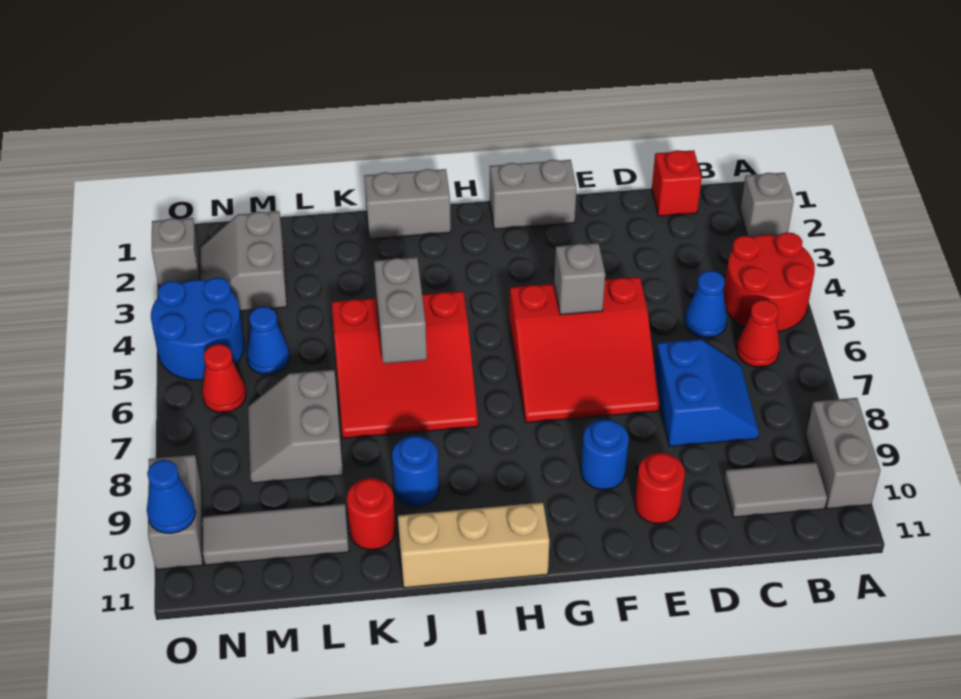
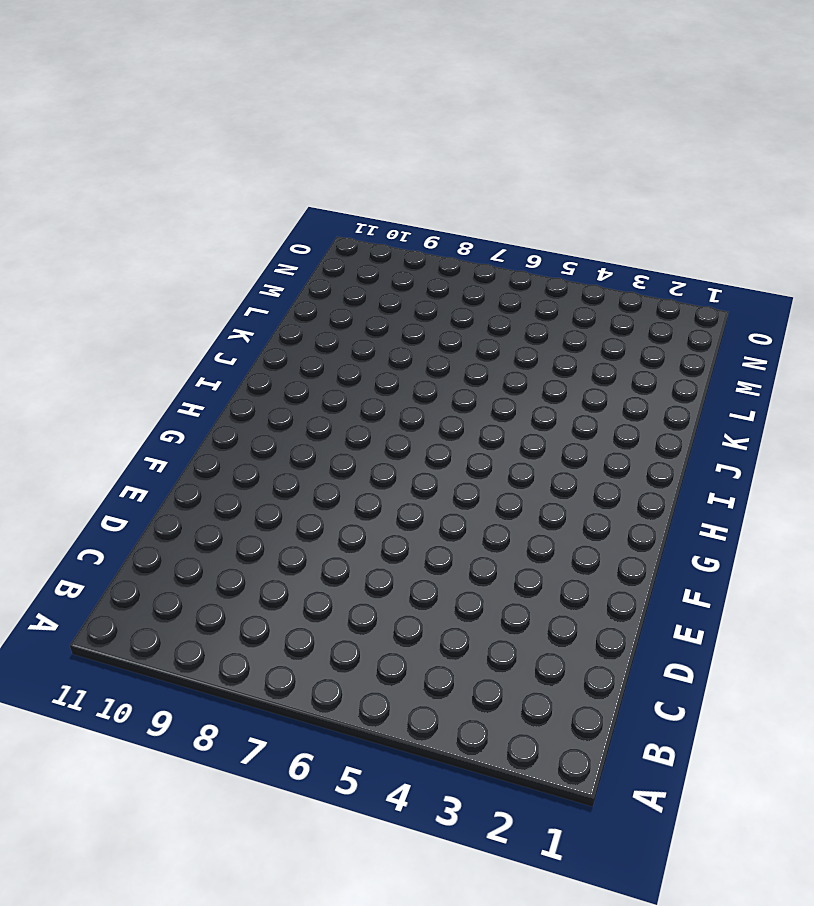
none -> grey 1x1 brick [740,173,794,237]
none -> red 2x2 round brick [724,232,815,332]
none -> grey 1x2 brick [806,398,880,509]

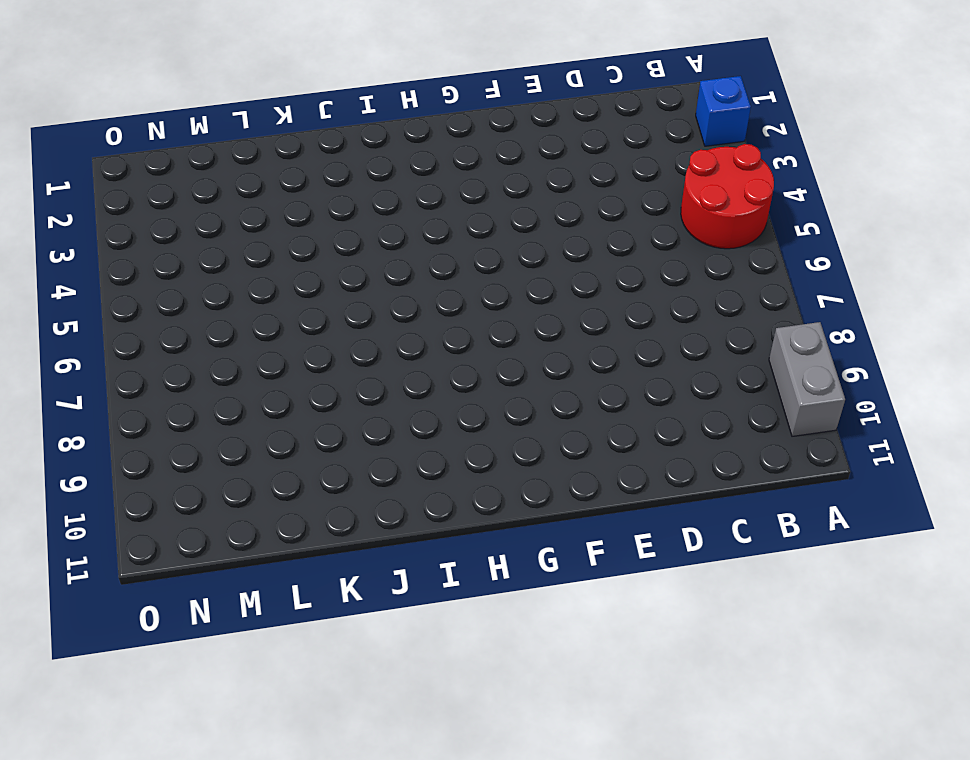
blue 1x1 brick [696,76,751,146] -> grey 1x1 brick [740,173,794,237]
none -> red 1x1 cone [737,300,780,367]
none -> grey 1x2 tile [724,462,827,517]
none -> red 1x1 brick [652,150,702,216]

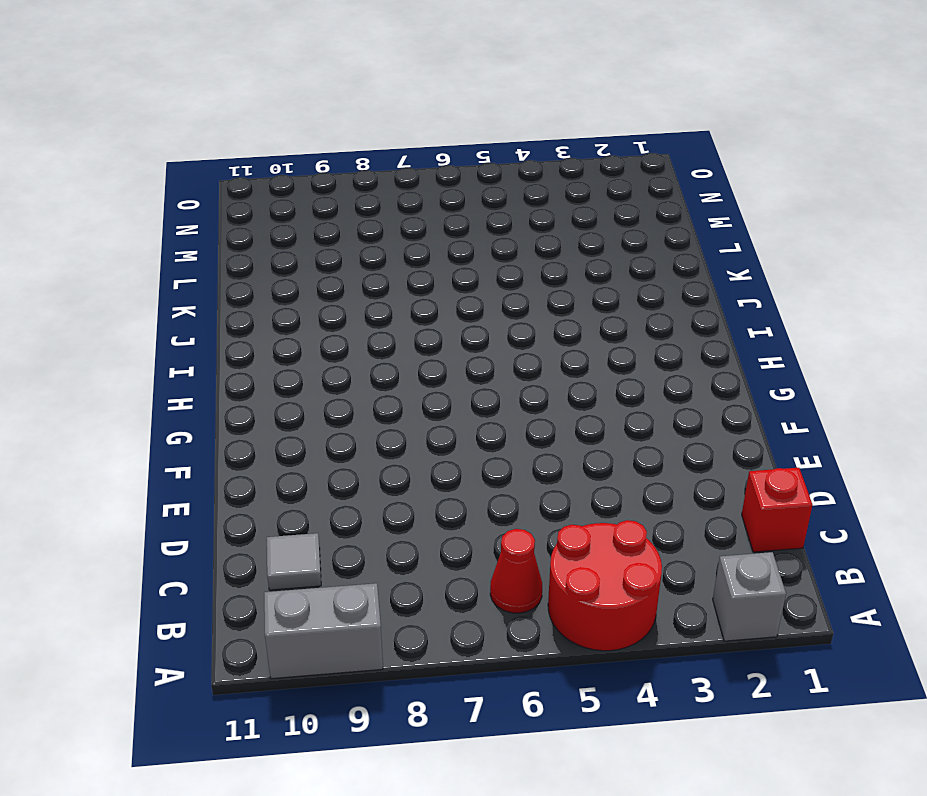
grey 1x1 tile [267,533,321,590] -> grey 1x2 tile [724,462,827,517]
none -> blue 1x1 cone [685,271,727,338]
none -> blue 2x2 slope [655,339,759,447]
none -> red 3x3 slope [509,277,660,423]

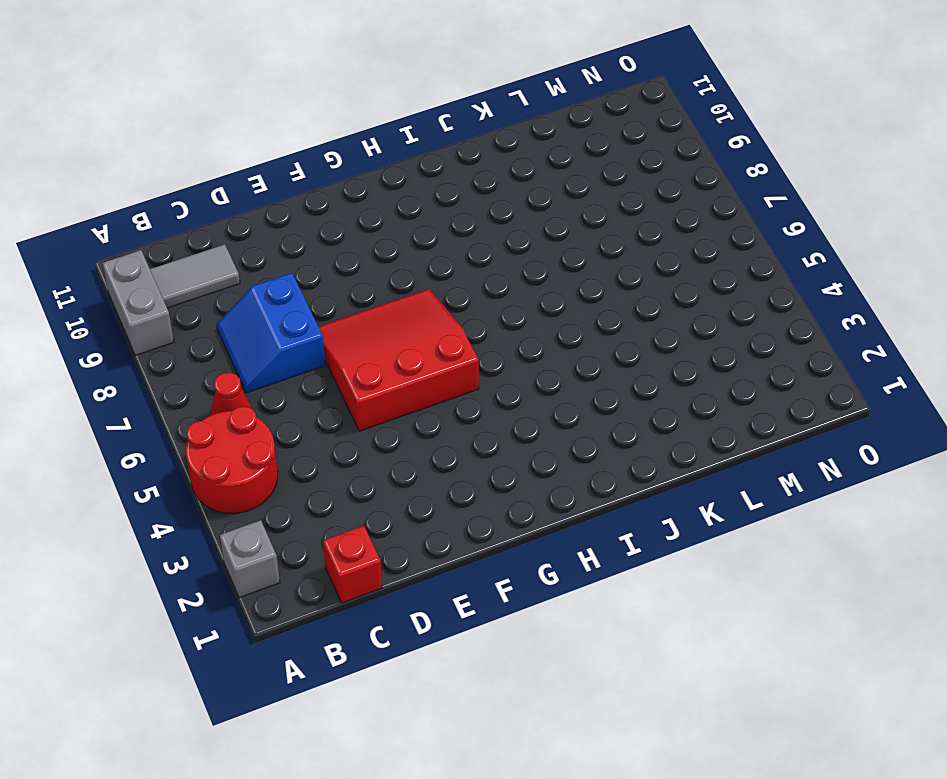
none -> blue 1x1 cone [685,271,727,338]
none -> red 1x1 round brick [635,453,685,524]
none -> grey 1x2 brick [490,160,576,229]

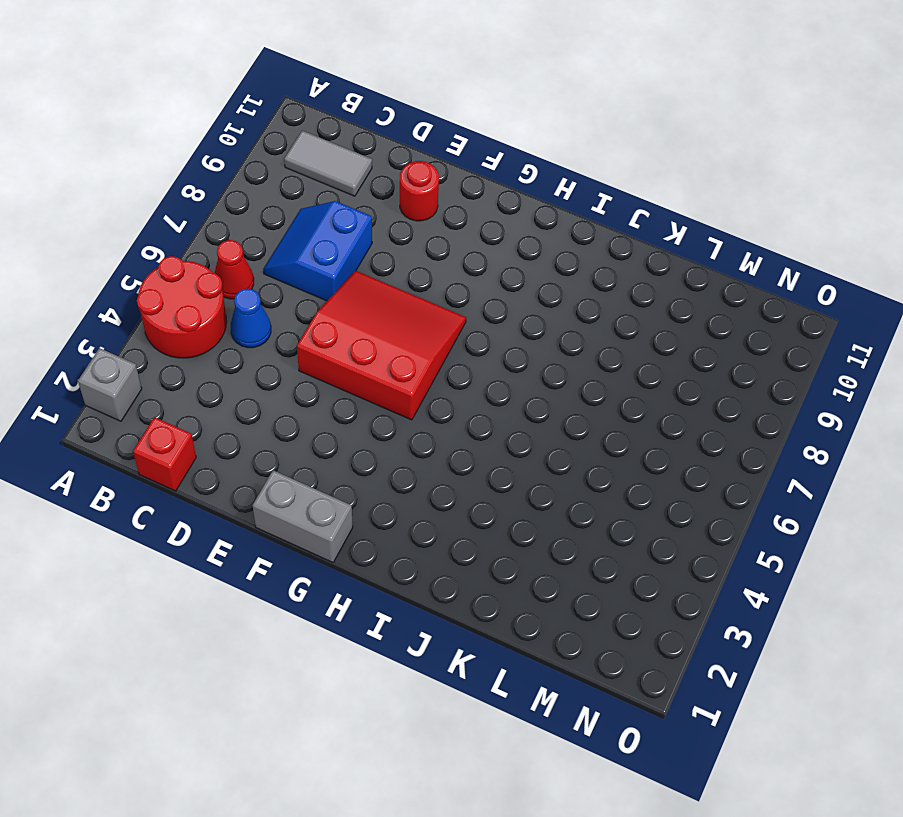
none -> grey 1x2 brick [806,398,880,509]
none -> blue 1x1 round brick [581,420,629,490]
none -> tan 1x3 brick [398,503,549,588]

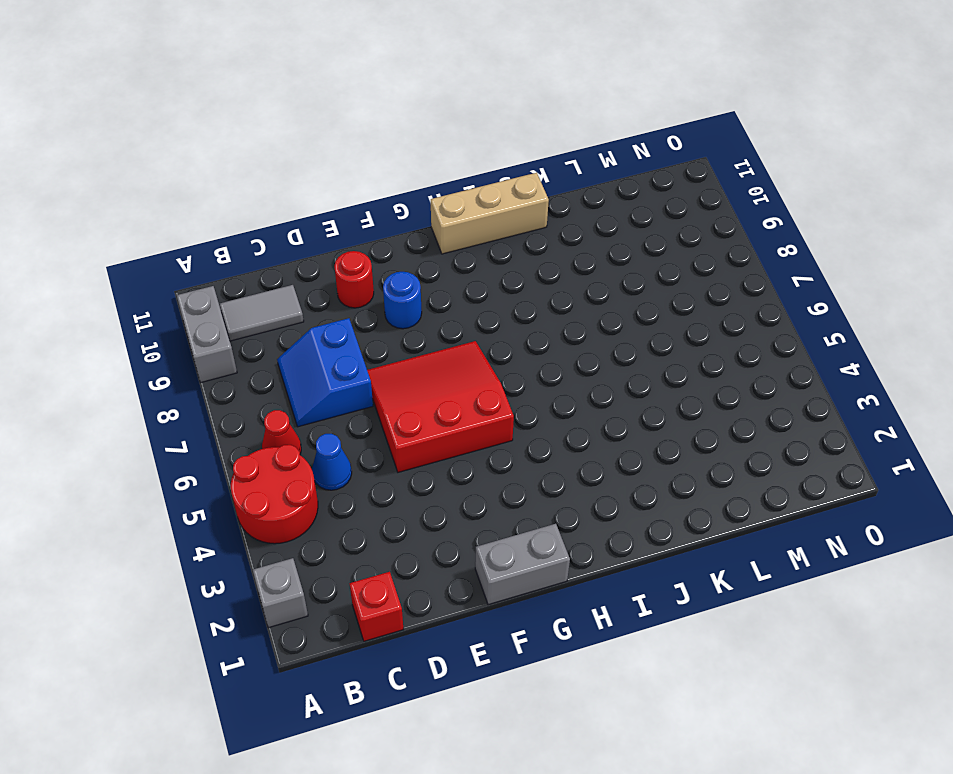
none -> grey 1x2 brick [364,169,451,239]
none -> red 3x3 slope [332,291,478,438]
none -> blue 1x1 round brick [392,436,439,506]

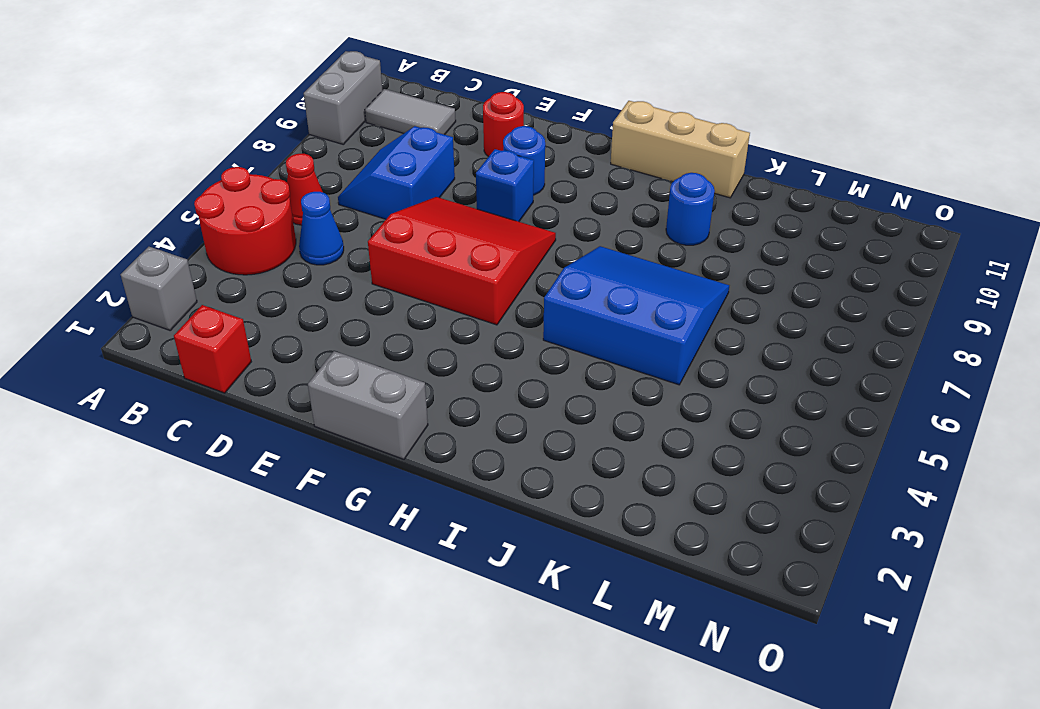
blue 1x1 brick [476,149,534,222] -> none
blue 3x3 slope [543,246,729,385] -> red 3x3 slope [332,291,478,438]
none -> grey 1x2 brick [364,169,451,239]
none -> red 1x1 round brick [347,478,395,550]
none -> grey 2x2 slope [248,370,343,483]

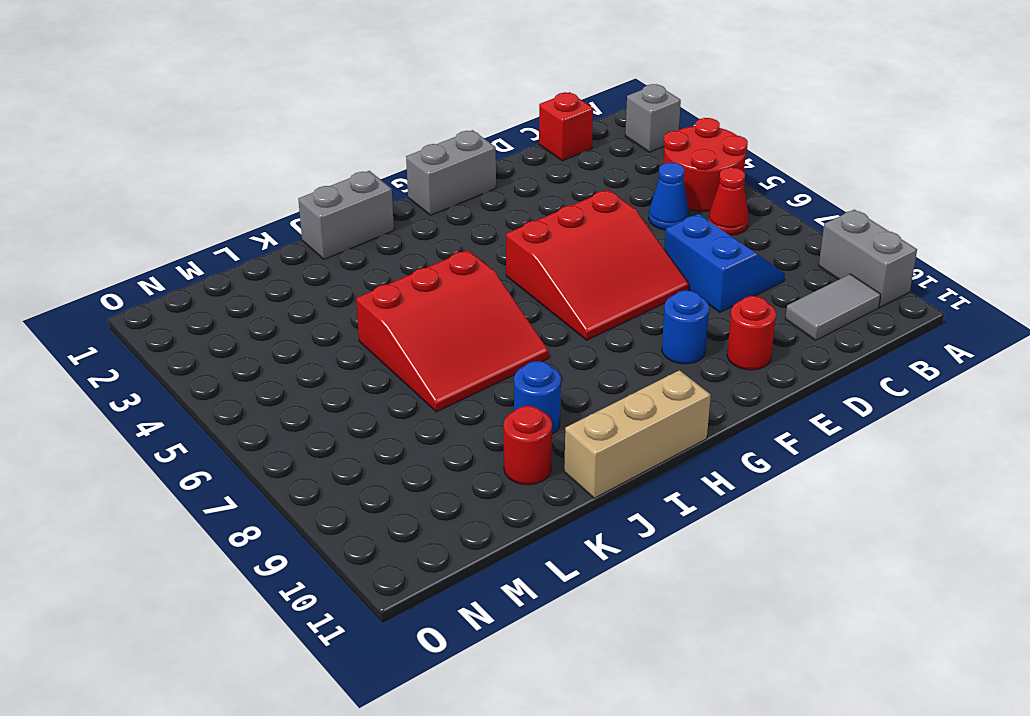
none -> grey 2x2 slope [248,370,343,483]
none -> grey 1x3 tile [202,504,349,565]
none -> grey 2x2 slope [200,211,287,311]

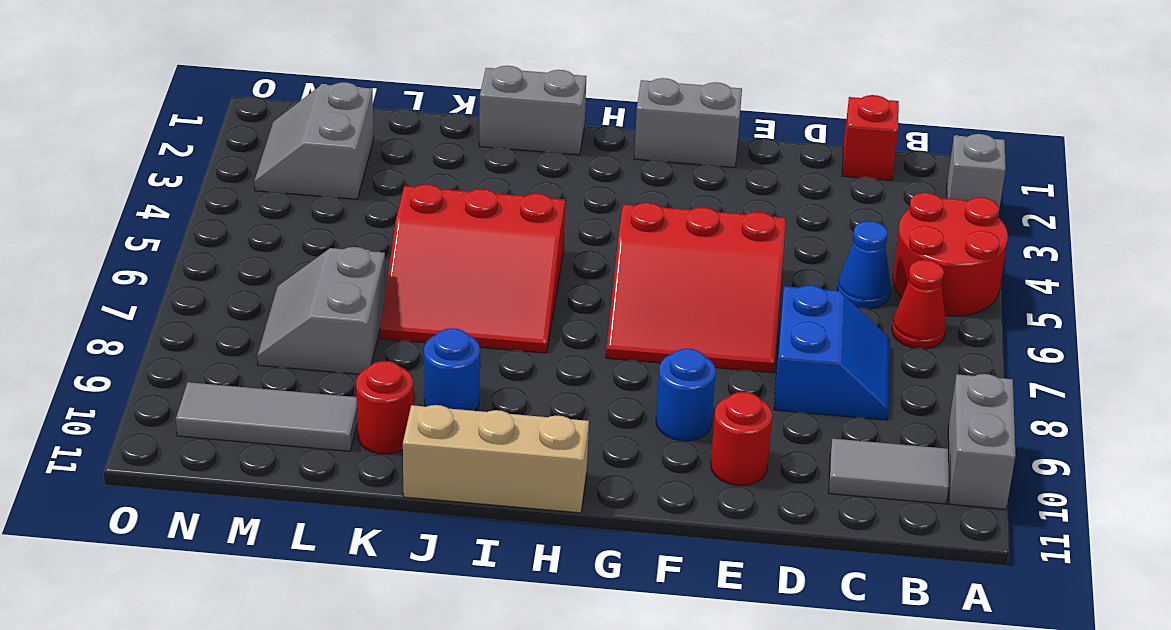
none -> blue 1x1 cone [246,307,290,374]
none -> blue 2x2 round brick [151,278,244,380]
none -> red 1x1 cone [202,344,246,413]

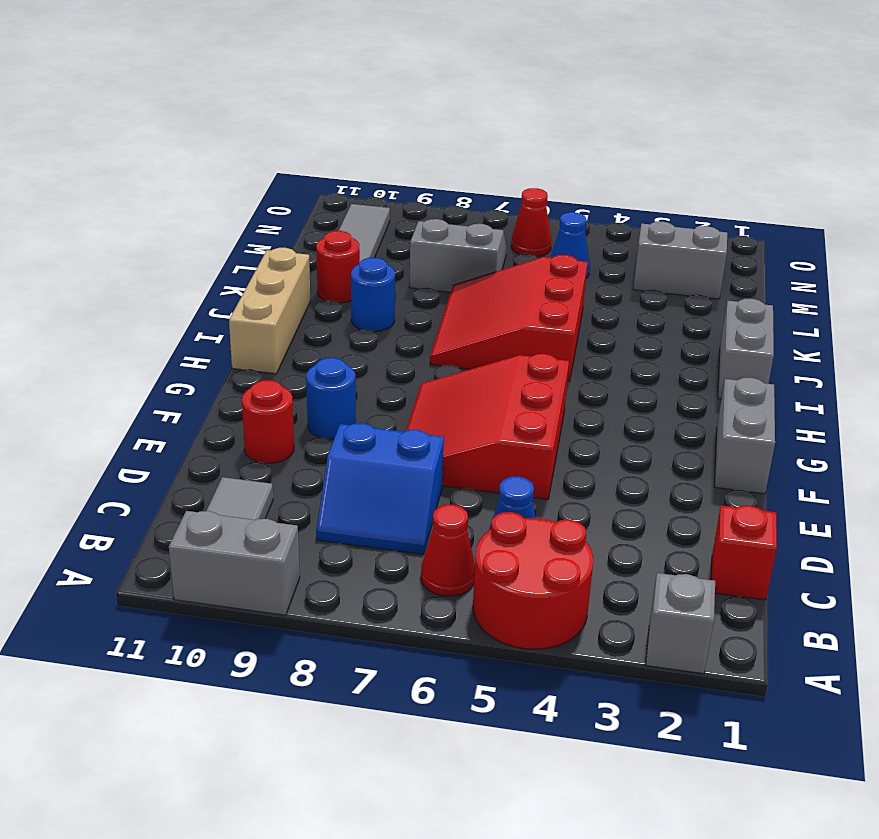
none -> blue 2x2 round brick [151,278,244,380]
none -> grey 1x1 brick [152,218,199,286]
none -> grey 1x2 brick [148,455,203,570]

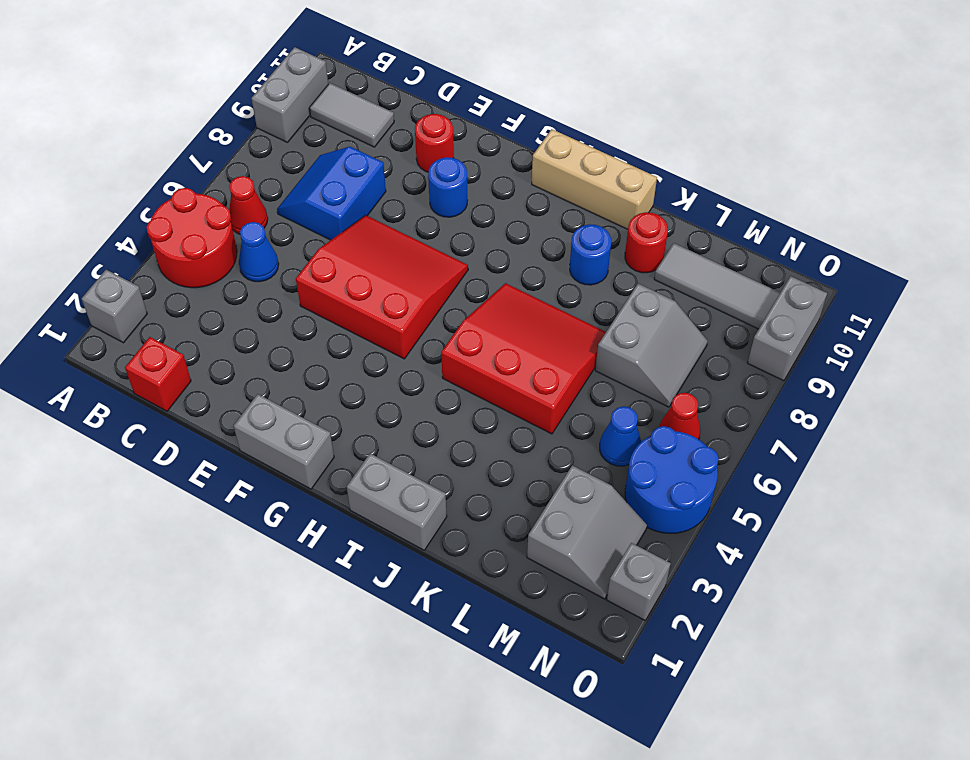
none -> grey 1x1 brick [554,243,605,315]
none -> grey 1x2 brick [374,257,427,364]
none -> blue 1x1 cone [147,460,196,533]

